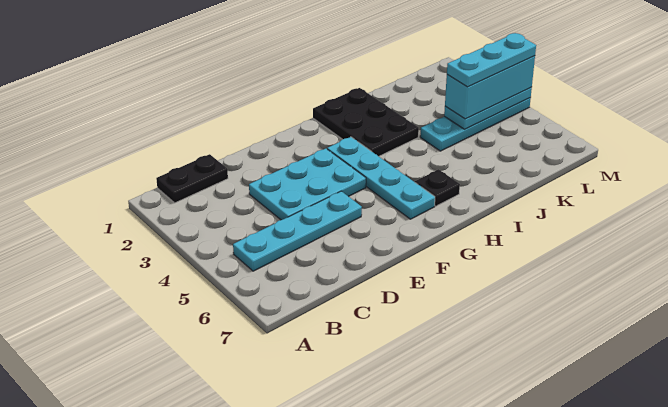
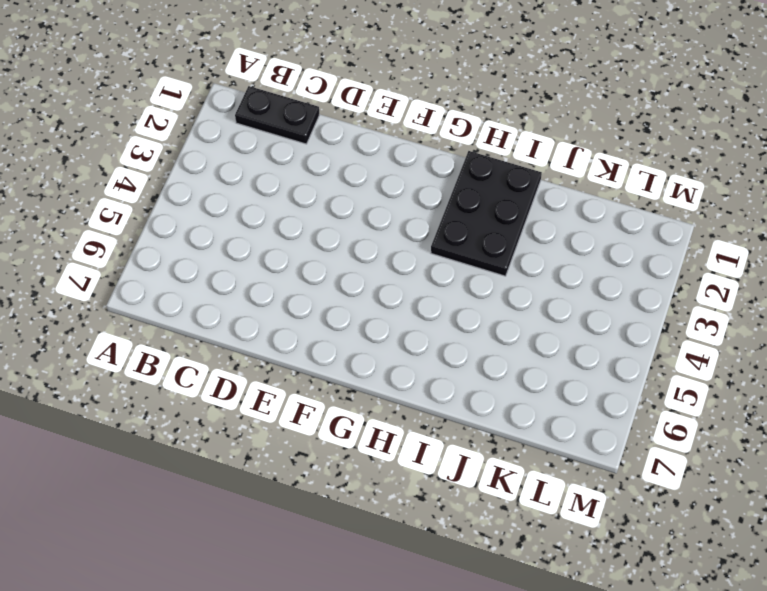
none -> cyan 1x4 plate [233,191,362,271]
none -> cyan 2x3 plate [249,149,366,220]

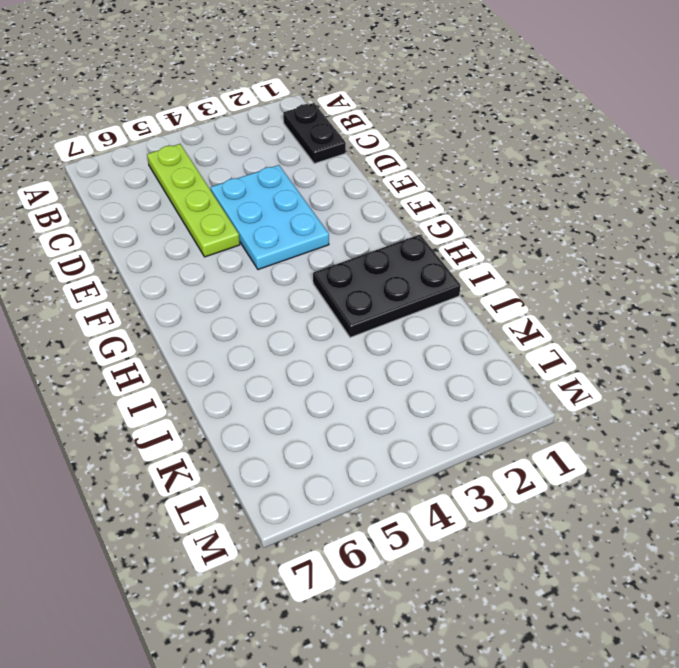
lime 1x4 plate [147,144,240,257] -> cyan 1x4 plate [233,191,362,271]
none -> cyan 1x4 plate [327,137,435,219]
none -> black 1x1 plate [415,169,460,206]

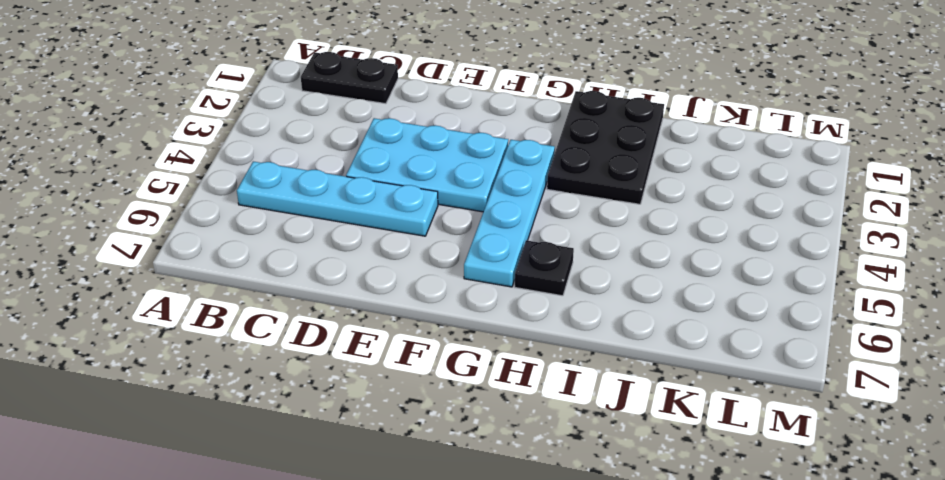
none -> cyan 1x4 plate [420,98,531,151]
none -> cyan 1x3 plate [444,87,532,129]

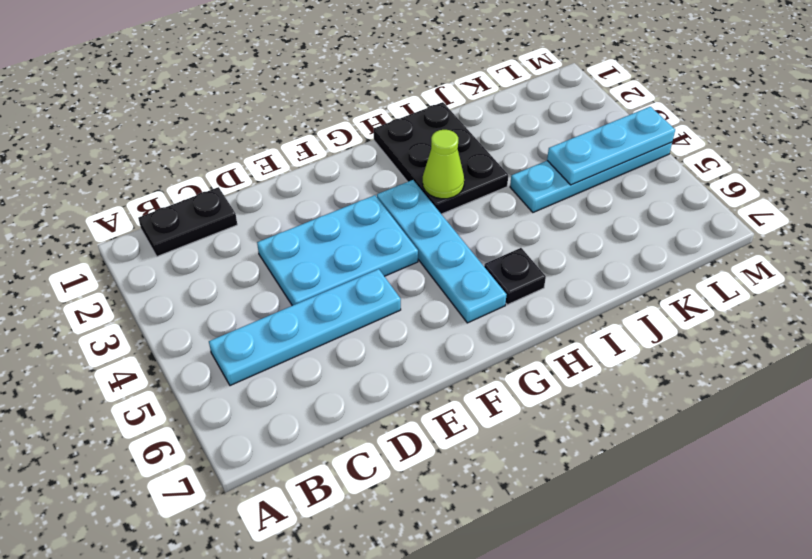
lime 1x1 cone [423,130,464,199] -> none
none -> cyan 1x3 brick [445,56,535,119]
none -> cyan 1x3 plate [447,33,536,87]

